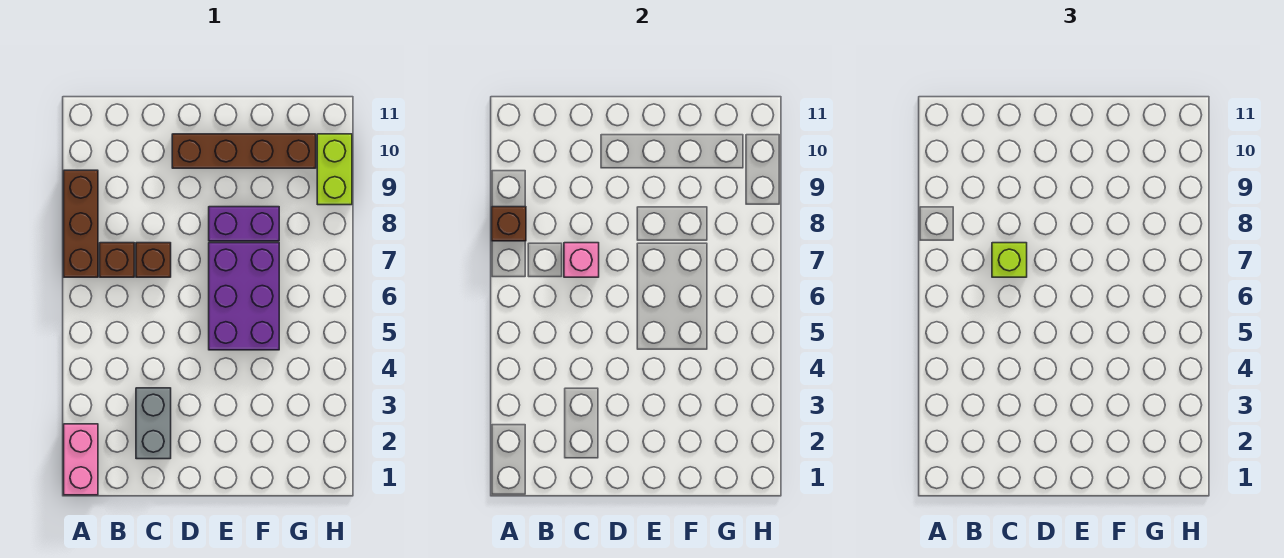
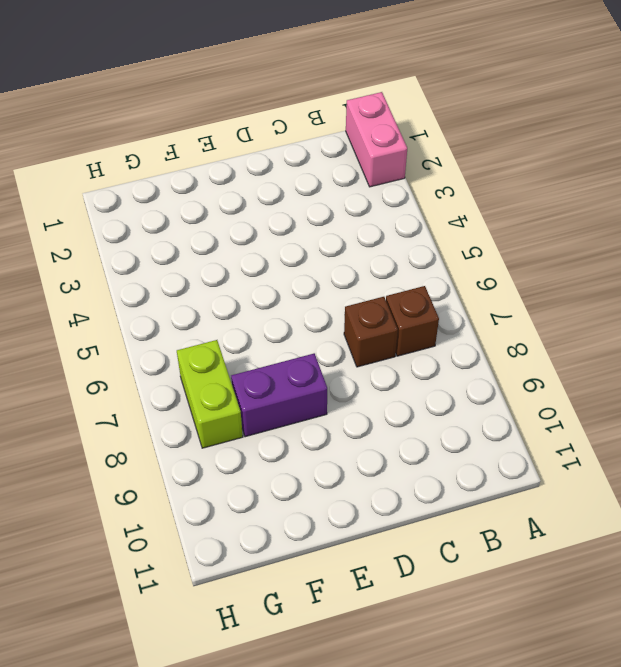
lime 1x2 brick [177,340,243,448] -> lime 1x2 brick moved to [317,134,352,205]
none -> brown 1x3 brick [64,170,98,277]
none -> grey 1x2 brick [136,388,171,459]
none -> brown 1x4 brick [172,134,316,168]

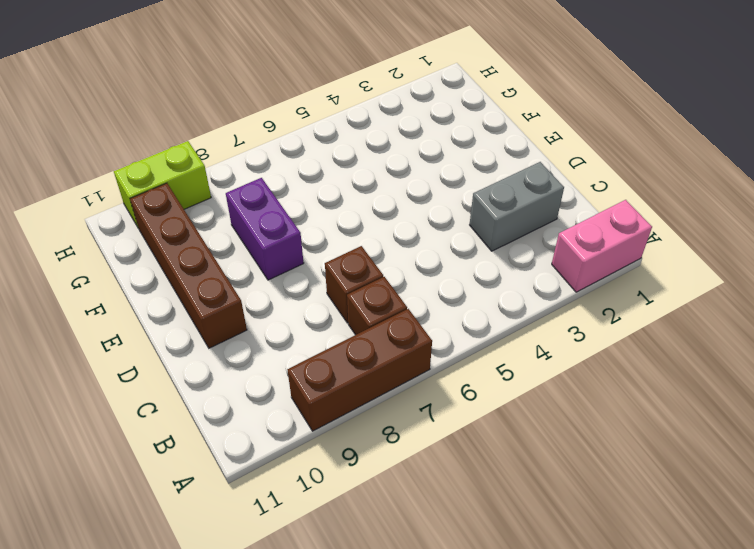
none -> purple 2x3 brick [209,243,279,350]
none -> brown 1x1 brick [492,207,526,241]
none -> pink 1x1 brick [564,243,599,277]

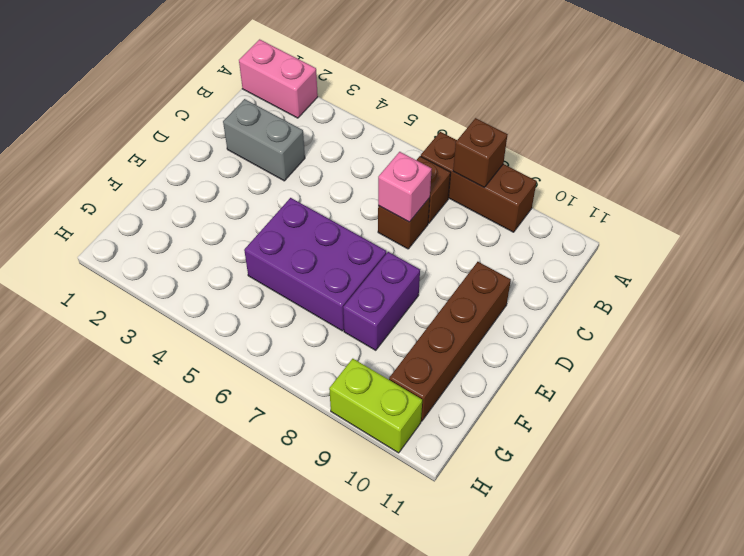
none -> lime 1x1 brick [992,243,1027,277]

